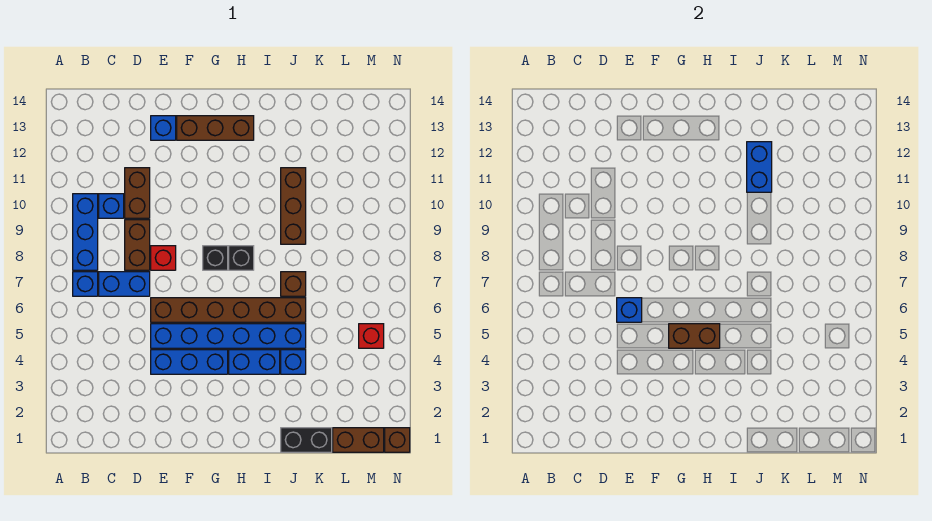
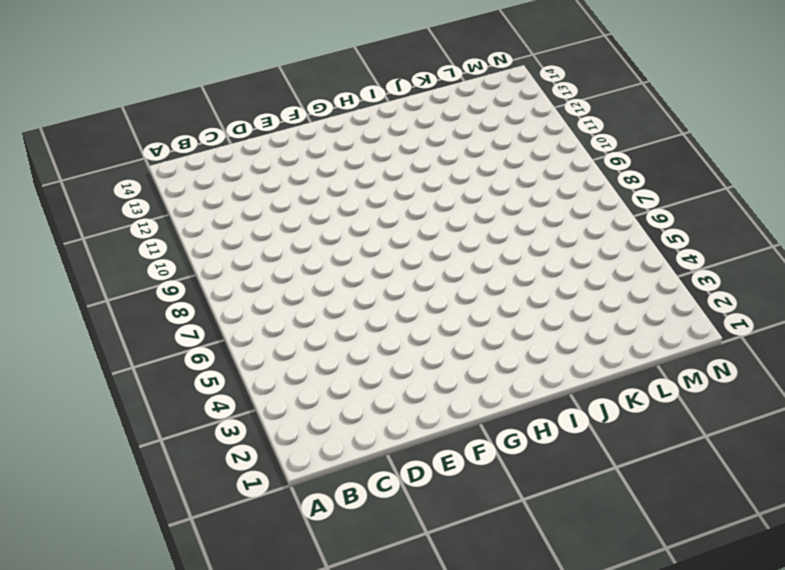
none -> blue 1x1 brick [73,272,98,296]
none -> blue 1x3 brick [73,194,98,270]
none -> blue 1x2 brick [99,272,150,296]

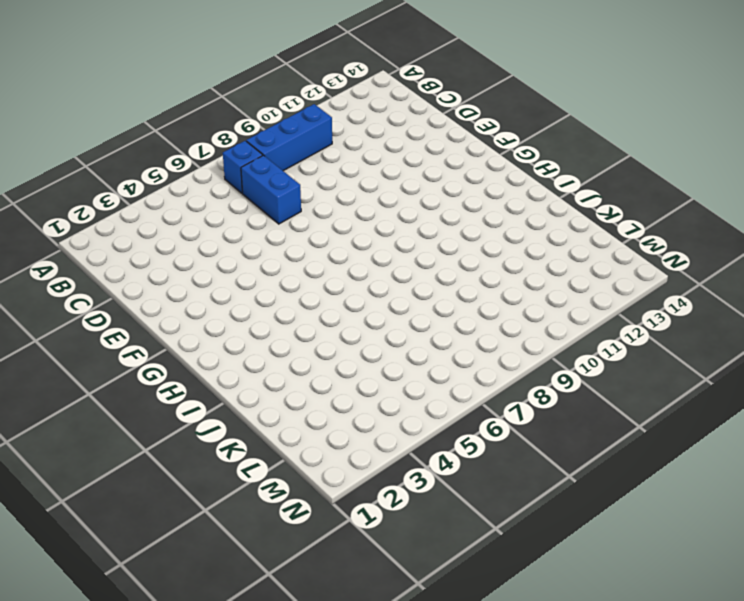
none -> blue 1x1 brick [99,194,124,218]
none -> brown 1x2 brick [125,220,150,270]
none -> brown 1x2 brick [125,168,150,218]

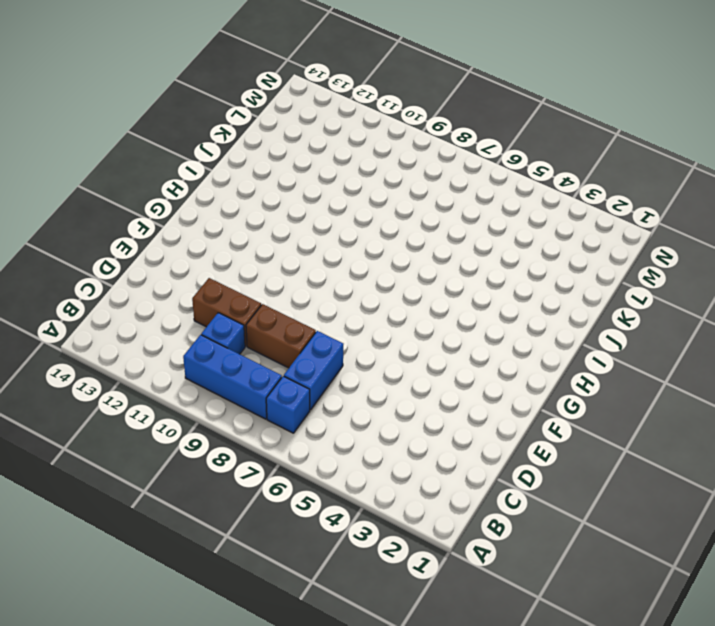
none -> blue 1x3 brick [151,350,228,374]
none -> blue 1x6 brick [151,324,306,348]
none -> brown 1x6 brick [151,298,306,322]

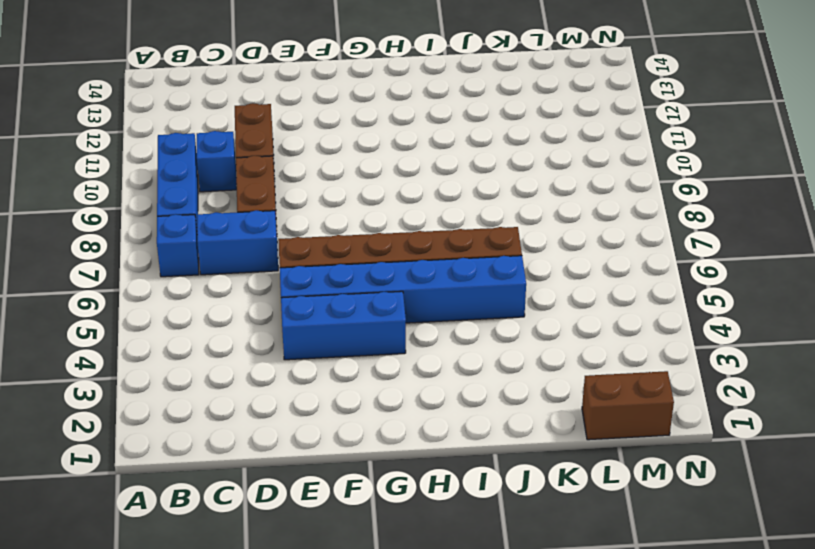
none -> red 1x1 brick [151,246,176,270]
none -> blue 1x1 brick [151,116,176,140]
none -> brown 1x3 brick [177,116,254,140]

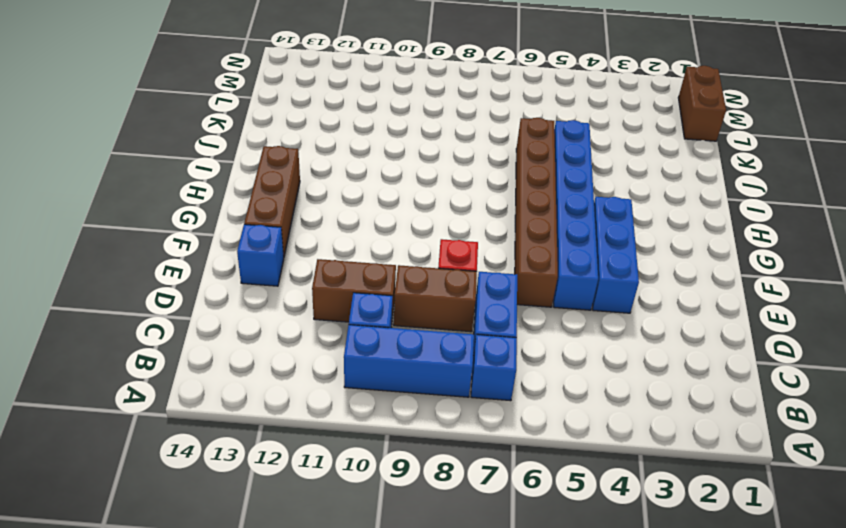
none -> black 1x1 brick [203,246,228,270]
none -> blue 1x2 brick [229,350,280,374]
none -> black 1x1 brick [229,246,254,270]

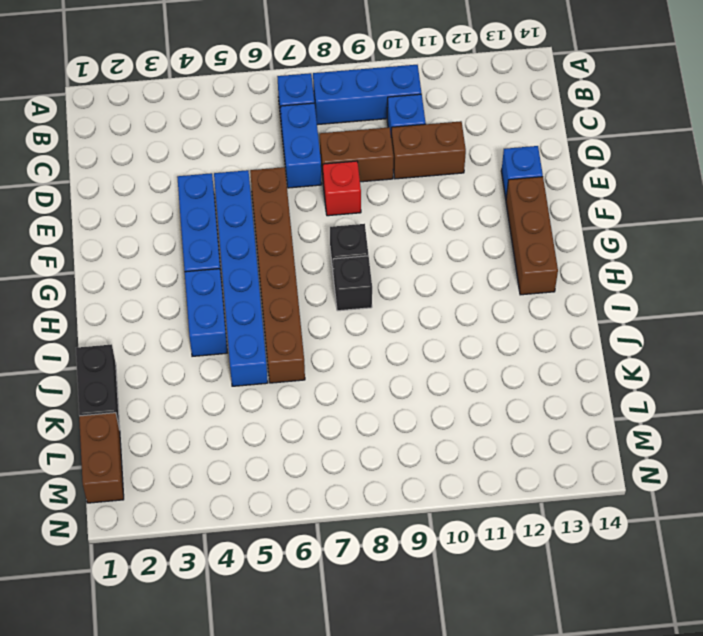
none -> blue 1x1 brick [281,350,306,374]
none -> brown 1x1 brick [281,272,306,296]
none -> brown 1x3 brick [281,168,306,244]

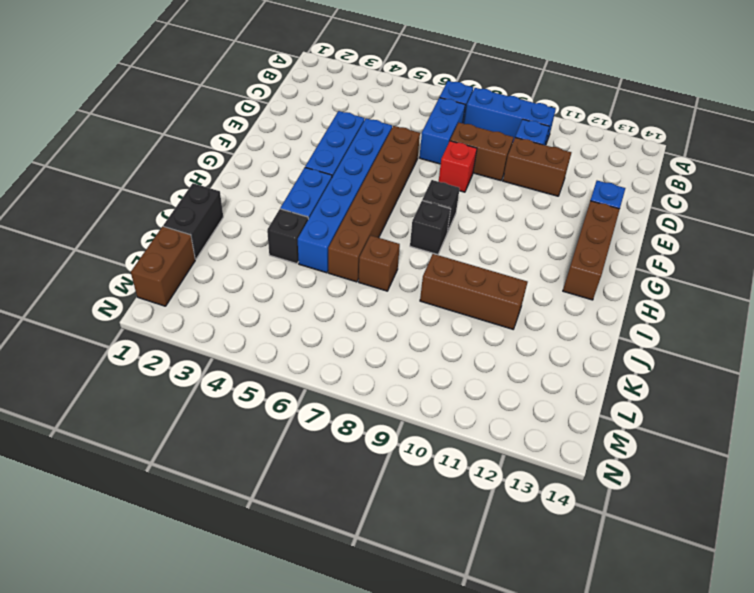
black 1x1 brick [267,209,308,264] -> blue 1x1 brick [281,350,306,374]
none -> red 1x1 brick [359,324,384,348]
none -> brown 1x1 brick [385,428,410,452]
none -> blue 1x1 brick [617,298,642,322]

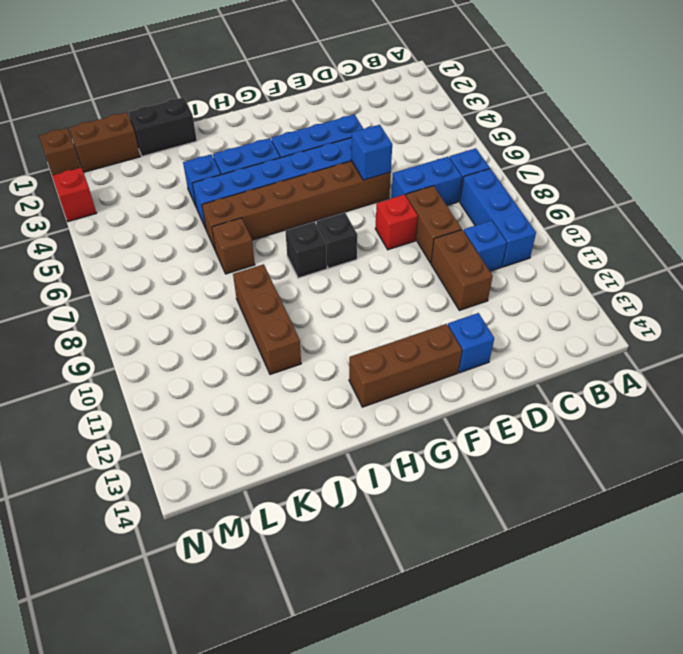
red 1x1 brick [52,168,96,222] -> red 1x1 brick moved to [359,324,384,348]
none -> brown 1x2 brick [669,324,720,348]
none -> blue 1x2 brick [747,142,772,192]

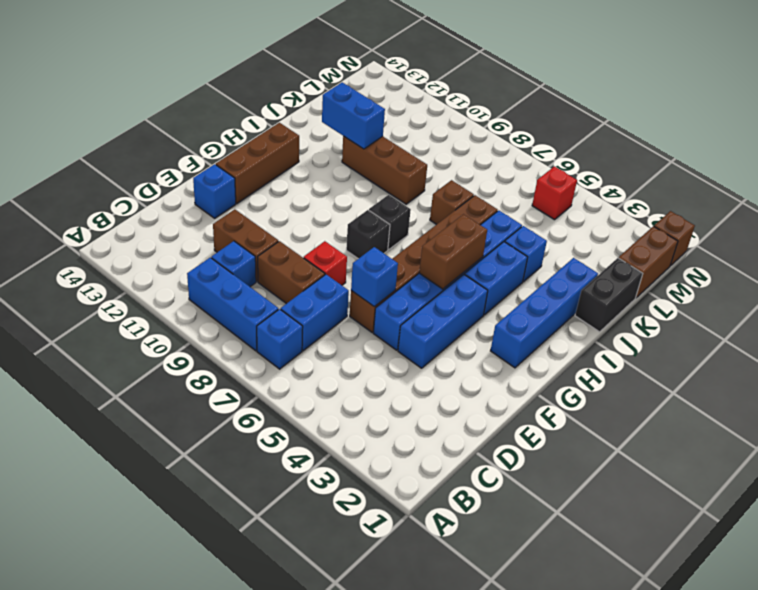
blue 1x4 brick [491,258,598,368] -> none

